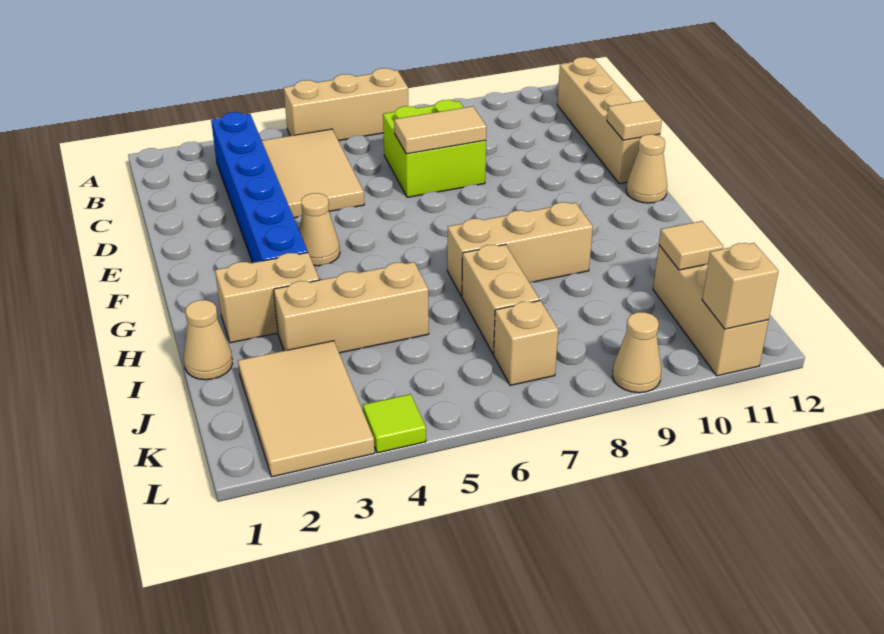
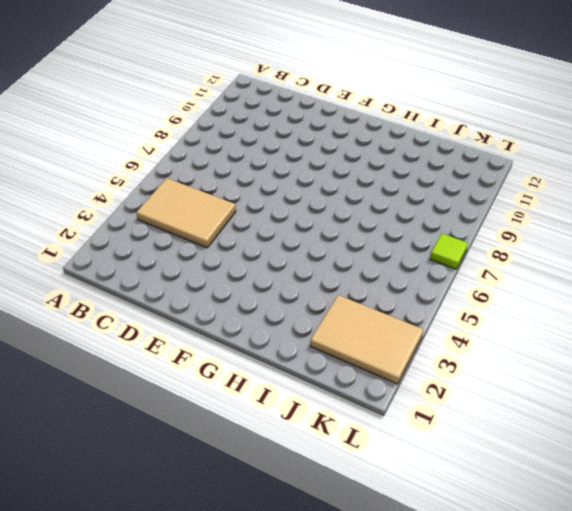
lime 1x1 tile [430,234,468,269] -> lime 1x1 tile moved to [363,394,426,453]
none -> tan 1x3 brick [284,68,408,141]
none -> blue 1x6 brick [211,112,308,263]
none -> tan 1x4 brick [557,57,660,184]

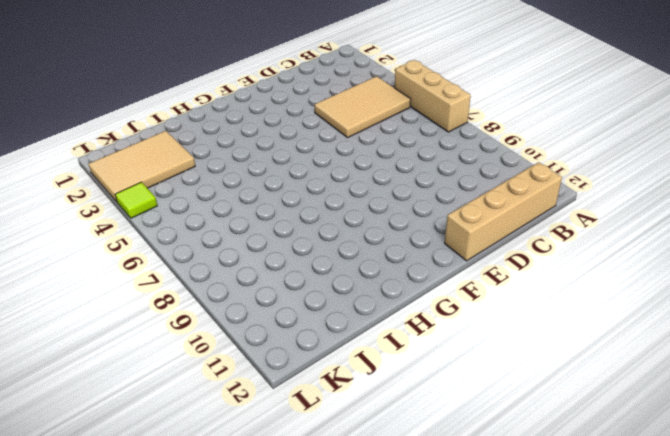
none -> blue 1x6 brick [211,112,308,263]
none -> lime 2x2 brick [383,100,486,197]
none -> tan 1x1 cone [299,193,340,266]

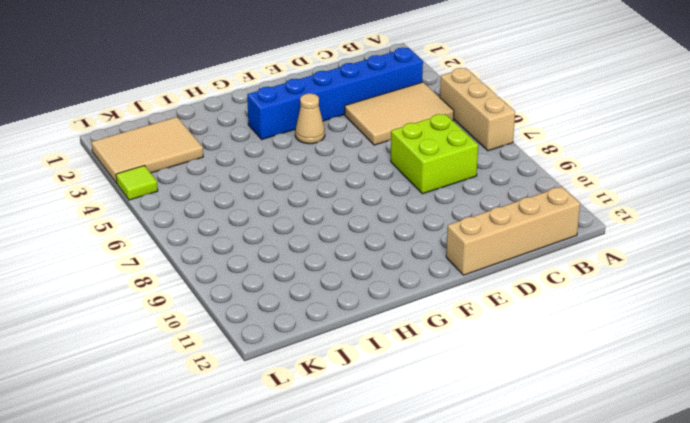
none -> tan 1x1 cone [626,134,667,203]
none -> tan 1x2 brick [215,253,319,343]
none -> tan 1x3 brick [447,202,593,296]

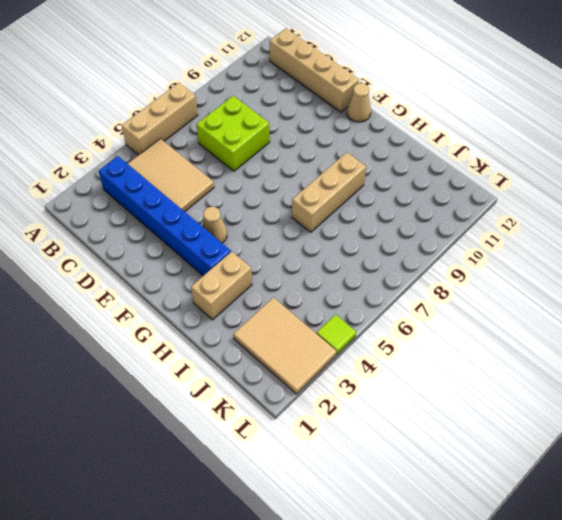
none -> tan 1x1 cone [184,300,233,380]
none -> tan 1x3 brick [274,262,429,353]
none -> tan 1x2 brick [462,245,539,354]

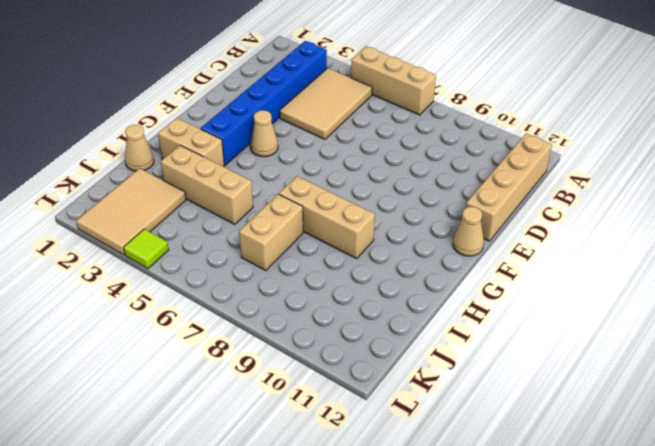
none -> lime 2x2 brick [383,100,486,197]
none -> tan 1x3 brick [653,245,769,376]
none -> tan 1x1 brick [494,301,558,385]

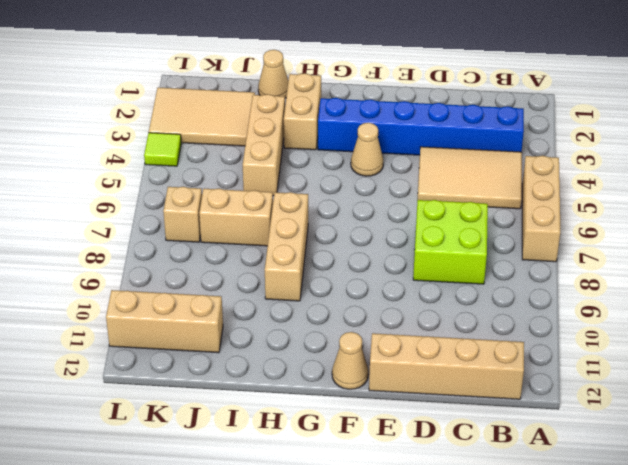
none -> tan 1x1 cone [612,312,661,393]
none -> tan 1x2 tile [394,106,486,154]
none -> tan 1x1 tile [607,100,662,140]

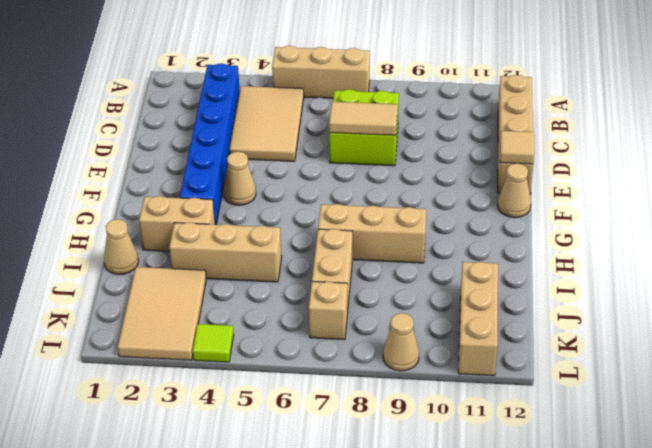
none -> tan 1x1 tile [659,221,723,270]
none -> tan 1x1 brick [702,243,778,329]

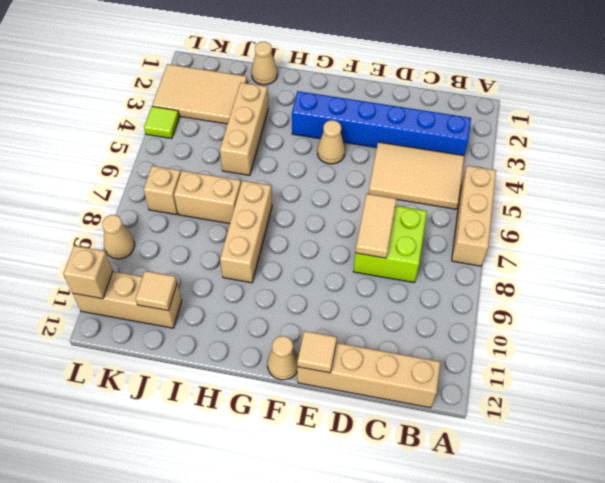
none -> tan 1x2 brick [215,253,319,343]

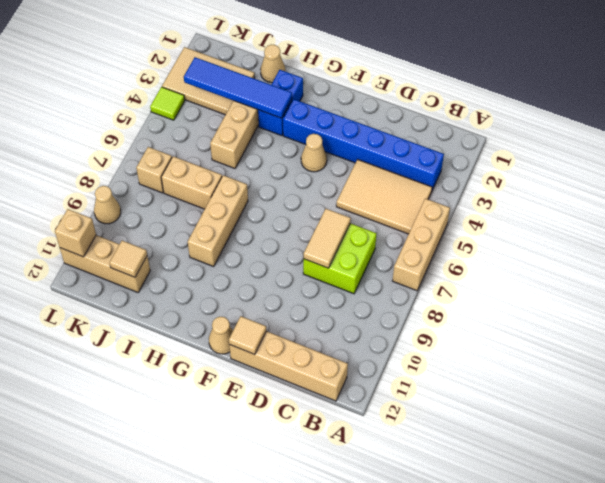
blue 1x2 brick [258,70,303,136] -> tan 1x2 brick [215,253,319,343]
blue 1x4 tile [184,57,292,118] -> none

